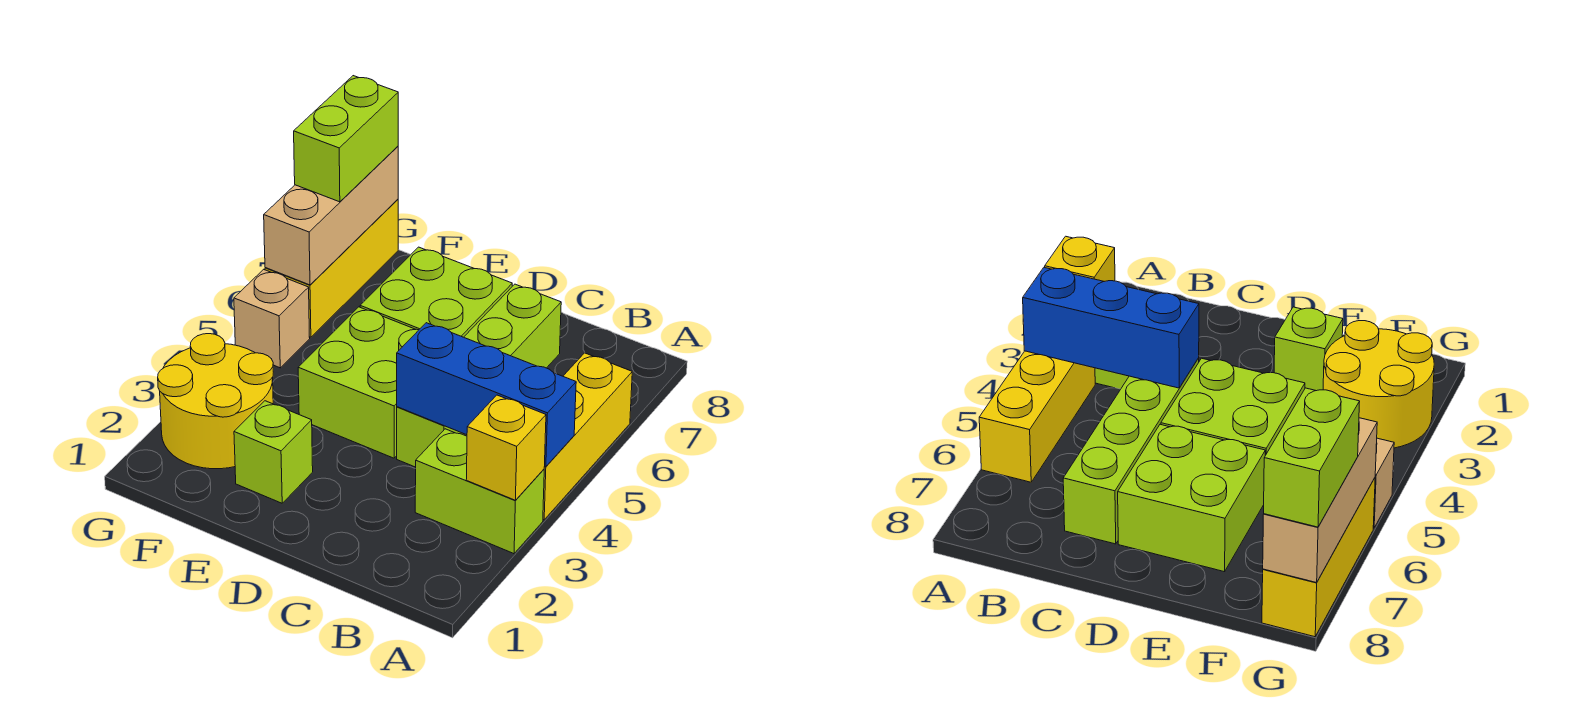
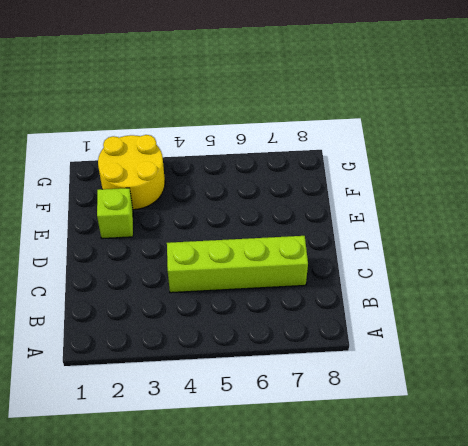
none -> lime 1x2 brick [415,429,544,554]
none -> yellow 1x3 brick [543,353,632,520]
none -> lime 2x2 brick [298,307,418,458]

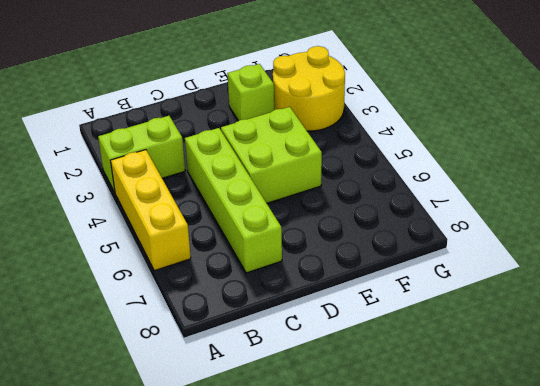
none -> lime 2x2 brick [360,247,512,337]
none -> tan 1x1 brick [234,269,310,368]
none -> yellow 1x3 brick [265,199,398,337]

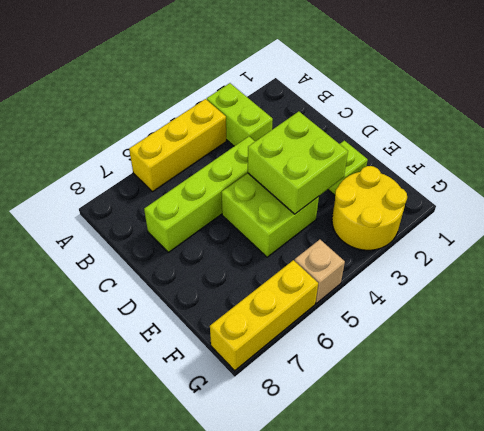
lime 2x2 brick [248,111,348,214] -> lime 2x2 brick moved to [360,247,512,337]
none -> yellow 1x1 brick [466,395,546,500]
none -> blue 1x3 brick [397,323,576,467]
none -> tan 1x3 brick [264,146,398,285]

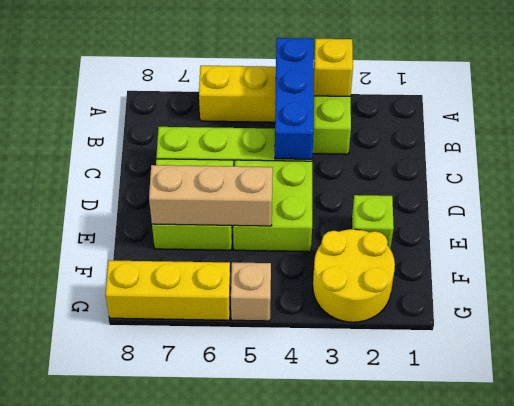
tan 1x3 brick [149,165,273,226] -> tan 1x3 brick moved to [264,146,398,285]
none -> lime 1x2 brick [294,76,398,202]

